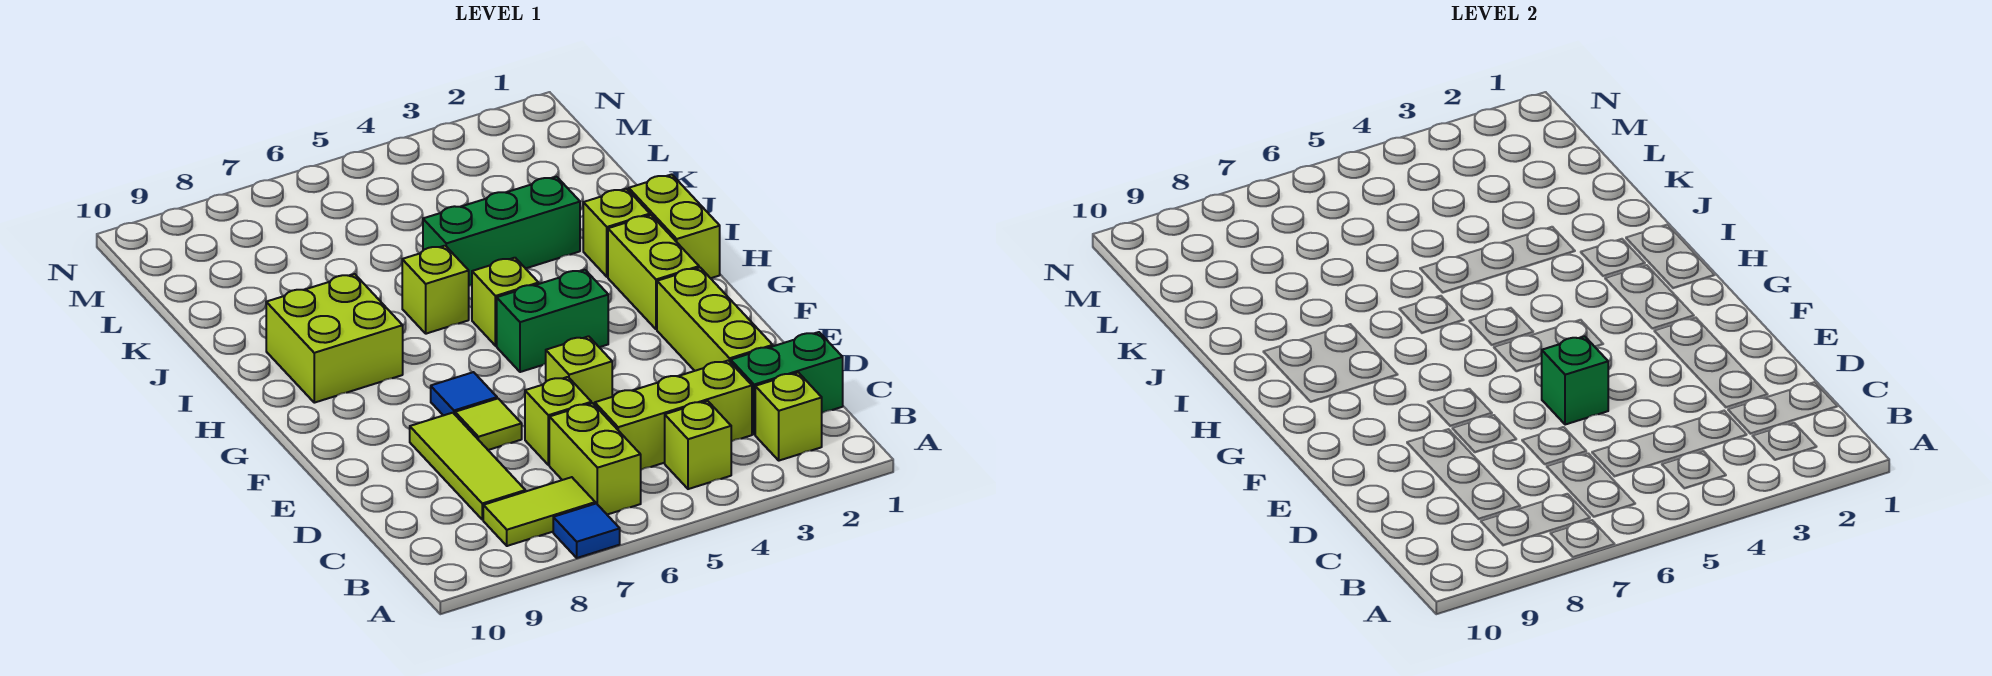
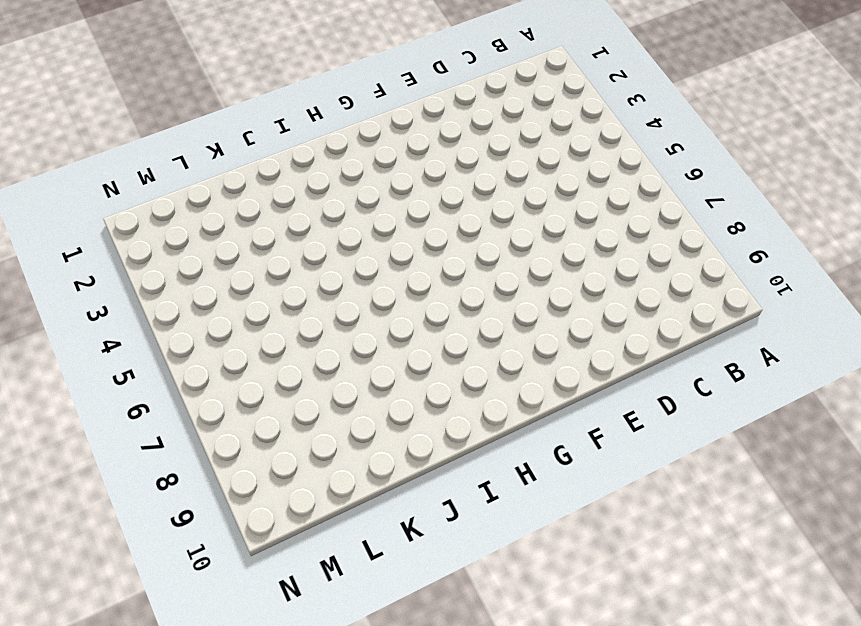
none -> blue 1x1 tile [553,503,620,558]
none -> lime 1x1 brick [755,372,822,461]
none -> lime 1x1 brick [665,401,731,489]

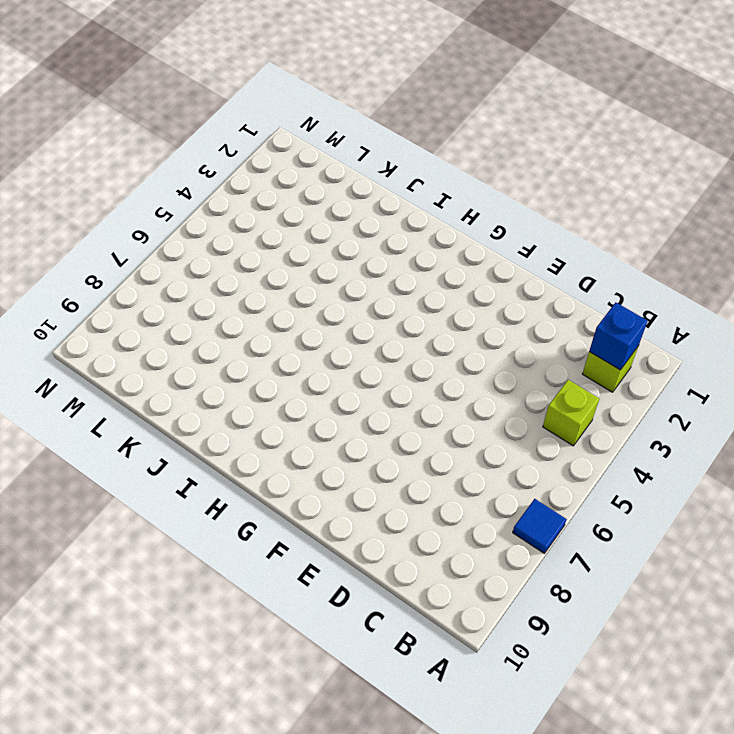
blue 1x1 brick [589,302,647,370] -> none
none -> lime 1x2 brick [549,403,641,515]
none -> lime 1x2 tile [483,477,595,546]
none -> green 1x2 brick [731,332,843,434]

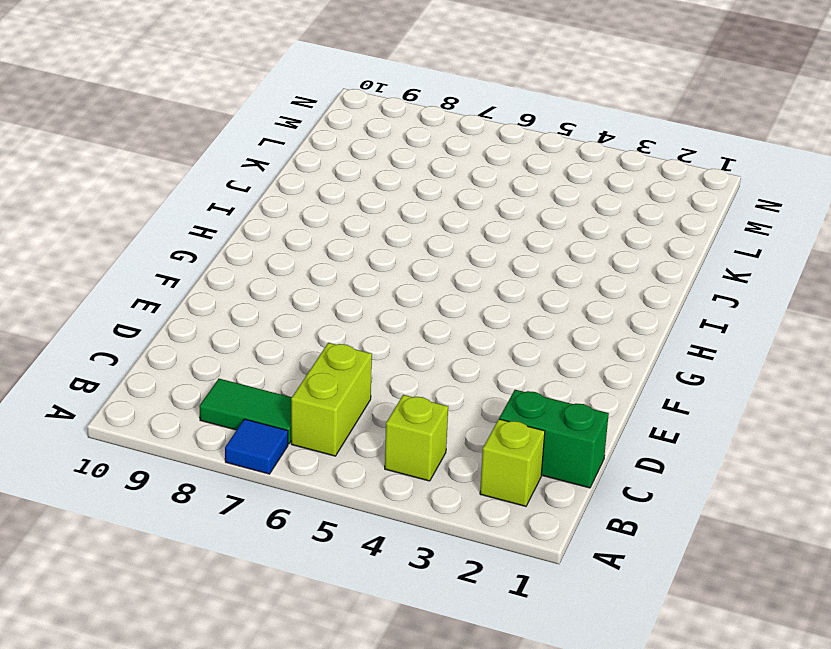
green 1x2 tile [199,379,292,444] -> lime 1x2 tile [483,477,595,546]
none -> lime 1x3 brick [595,360,752,470]
none -> lime 1x3 tile [410,413,525,520]
none -> lime 1x3 brick [657,268,773,371]

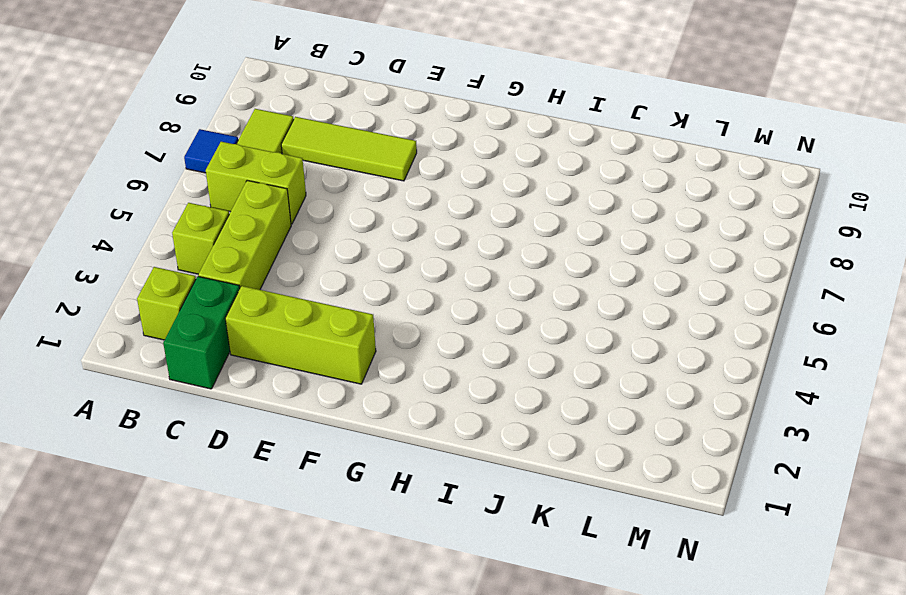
none -> lime 1x1 brick [525,377,591,465]
none -> lime 1x1 brick [546,336,612,405]
none -> lime 1x1 tile [455,399,522,450]

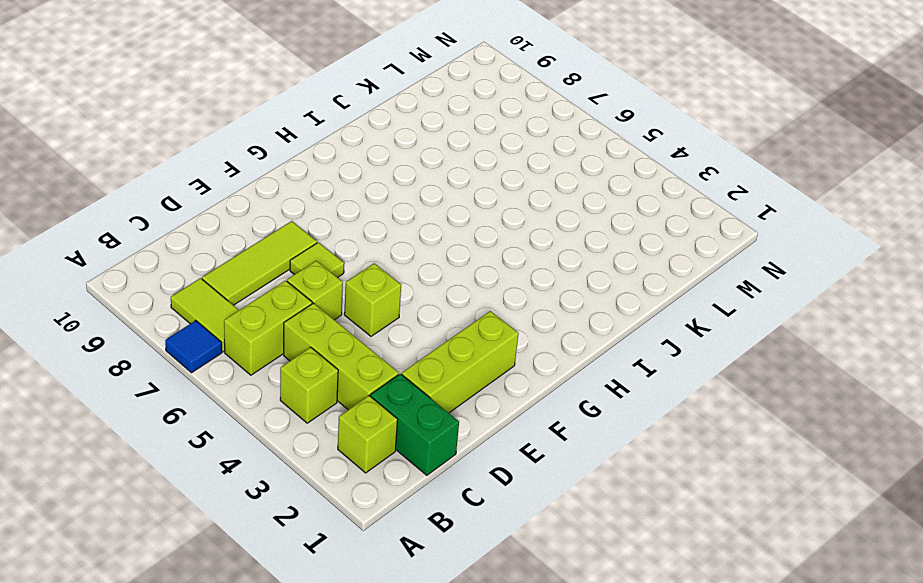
none -> blue 1x1 tile [431,372,497,416]
none -> lime 1x2 brick [608,215,699,329]
none -> green 1x2 brick [497,270,608,372]

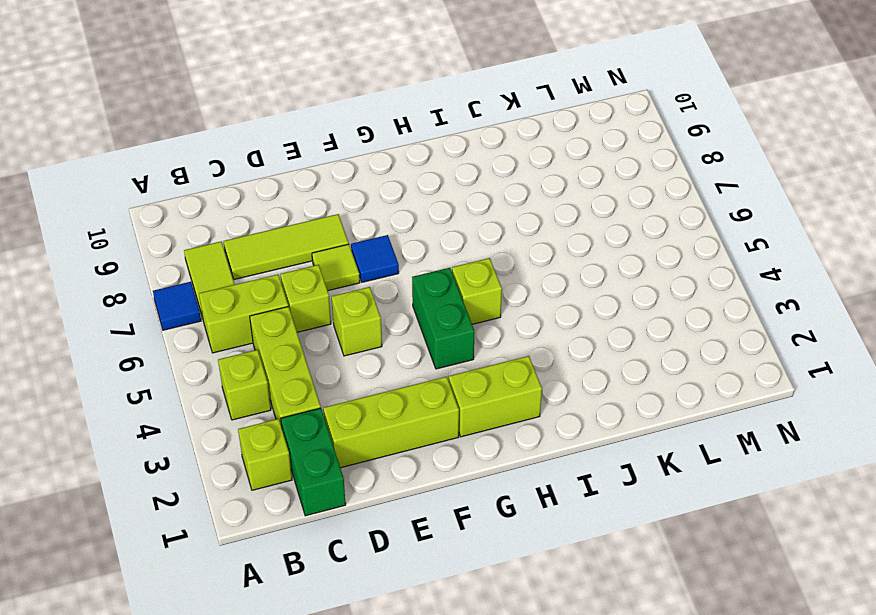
none -> lime 1x2 brick [628,174,720,278]
none -> lime 2x2 brick [266,274,403,403]
none -> lime 1x1 brick [583,189,650,277]

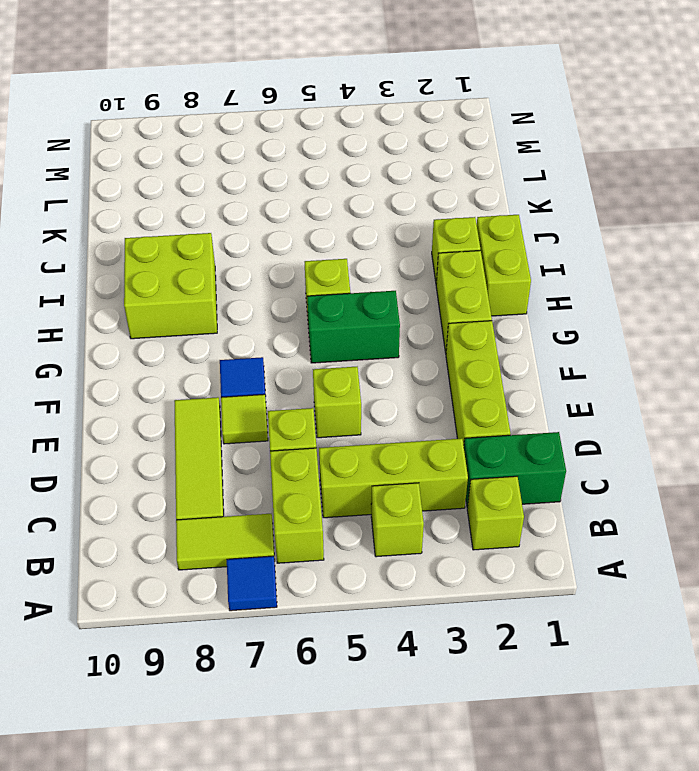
none -> lime 1x1 brick [402,246,469,334]
none -> green 1x3 brick [423,177,580,286]
none -> green 1x1 brick [1541,336,1608,425]

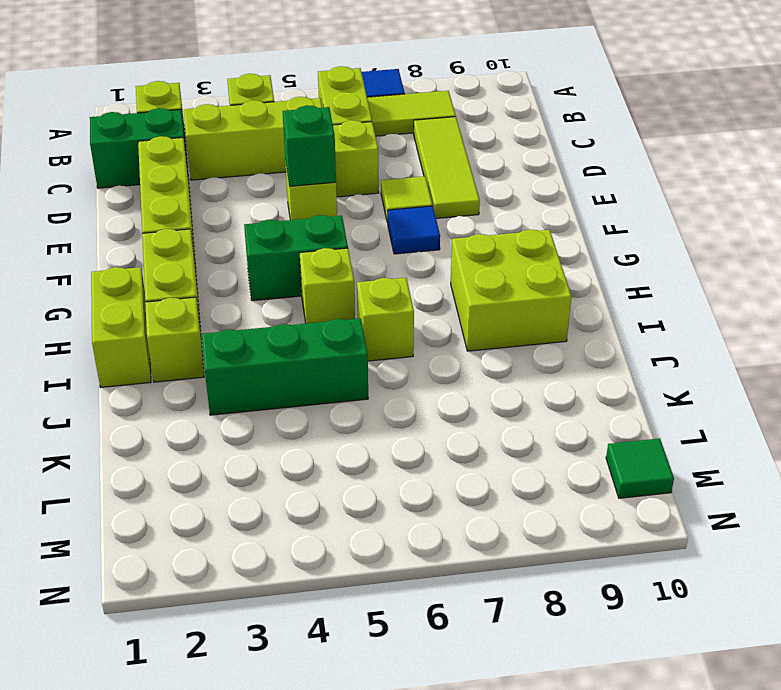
green 1x1 tile [606,438,674,498] -> none

